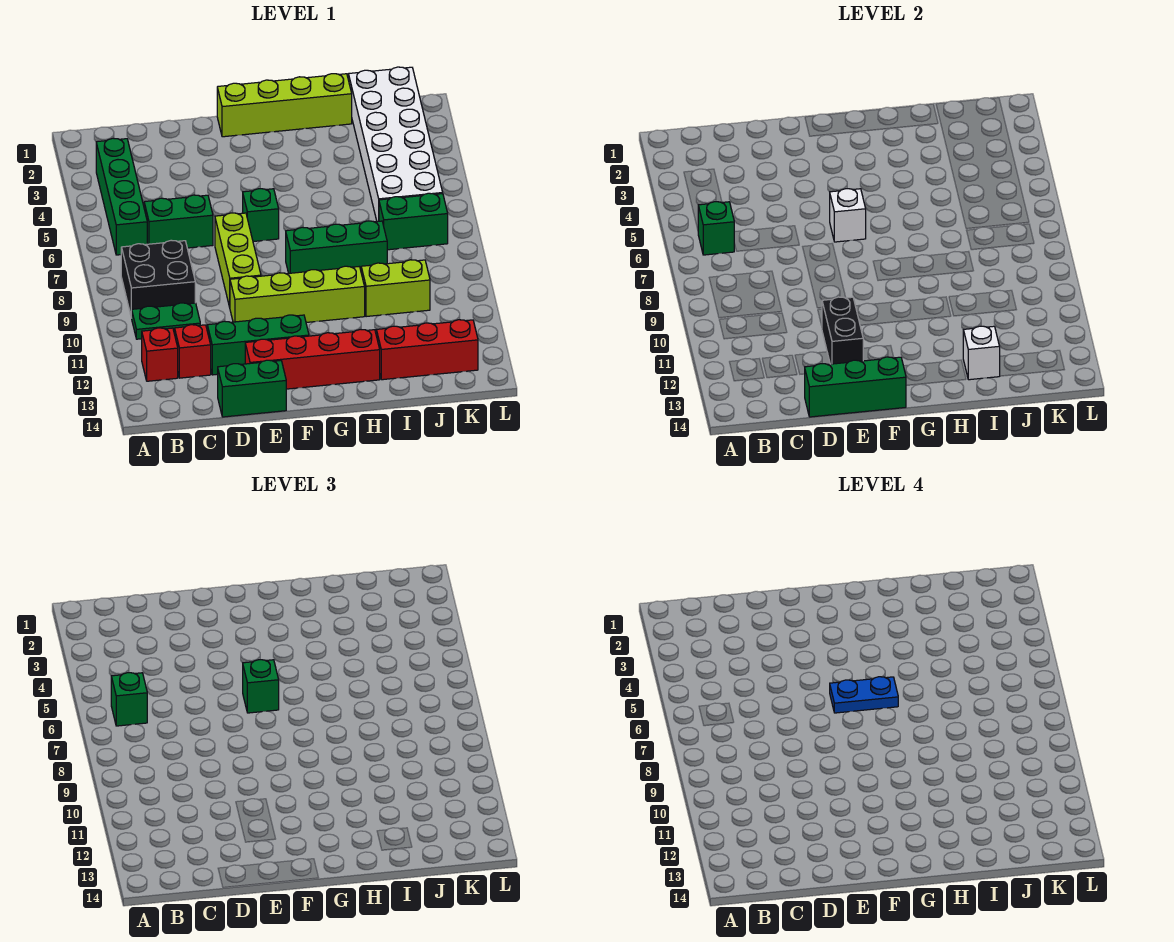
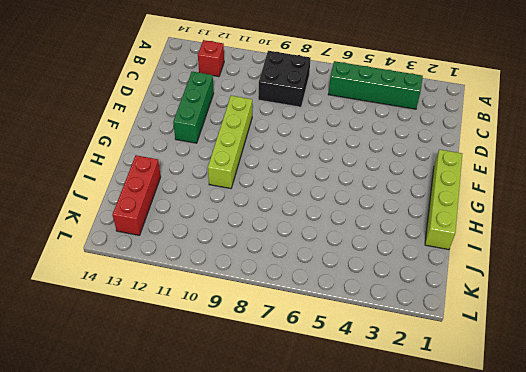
none -> green 1x2 plate [132,303,200,339]
none -> green 1x2 brick [144,195,213,248]
none -> red 1x1 brick [175,325,211,378]

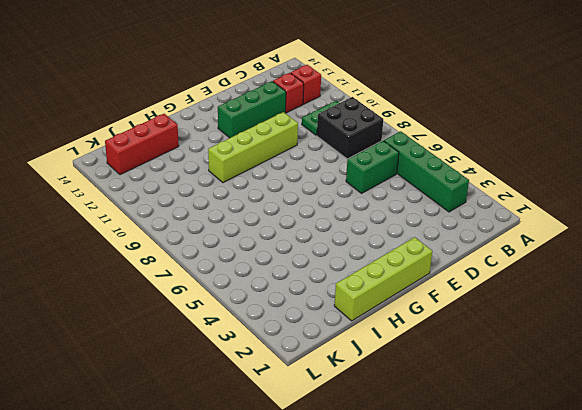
none -> green 1x2 brick [218,360,286,417]
none -> lime 1x3 brick [215,213,261,307]
none -> red 1x4 brick [245,329,380,389]

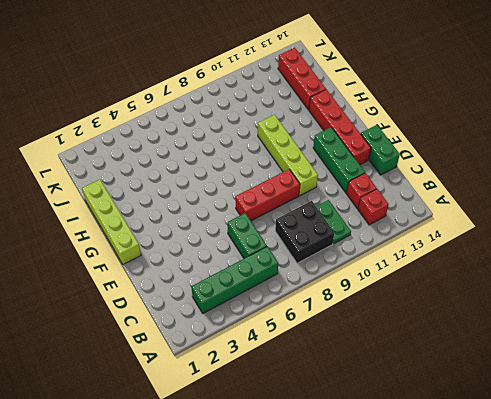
red 1x3 brick [235,169,300,221] -> lime 1x3 brick [215,213,261,307]
none -> green 1x1 brick [243,189,279,241]
none -> green 1x3 brick [286,221,387,273]
none -> lime 1x2 brick [361,260,430,317]

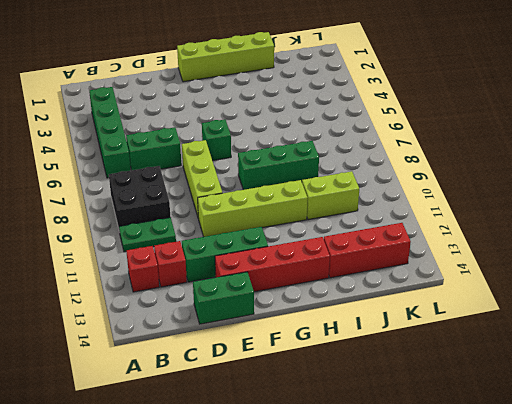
none -> white 2x6 brick [348,67,443,222]
none -> green 1x2 brick [379,193,448,250]
none -> green 1x1 brick [698,202,734,255]

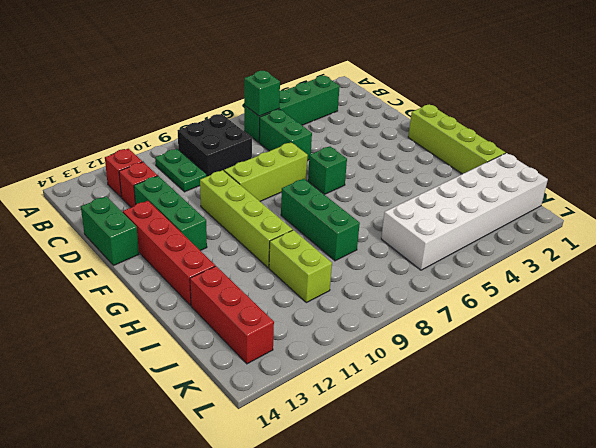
none -> green 1x2 brick [379,193,448,250]
none -> green 1x3 brick [805,357,906,417]
none -> black 1x2 brick [822,297,863,364]

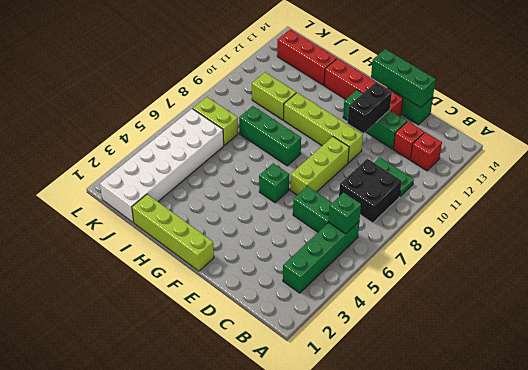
lime 1x2 brick [193,97,238,145] -> green 1x2 brick [379,193,448,250]
none -> white 1x1 brick [830,189,866,242]
none -> white 1x1 brick [963,326,1000,380]
none -> green 1x1 brick [111,673,147,726]

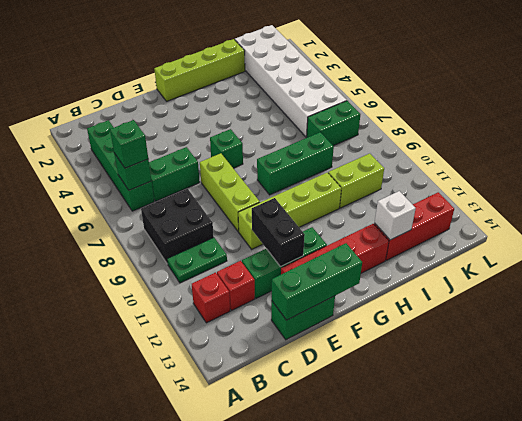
none -> white 1x1 brick [830,189,866,242]
none -> green 1x1 brick [243,660,279,713]
none -> blue 1x2 plate [830,677,898,713]

